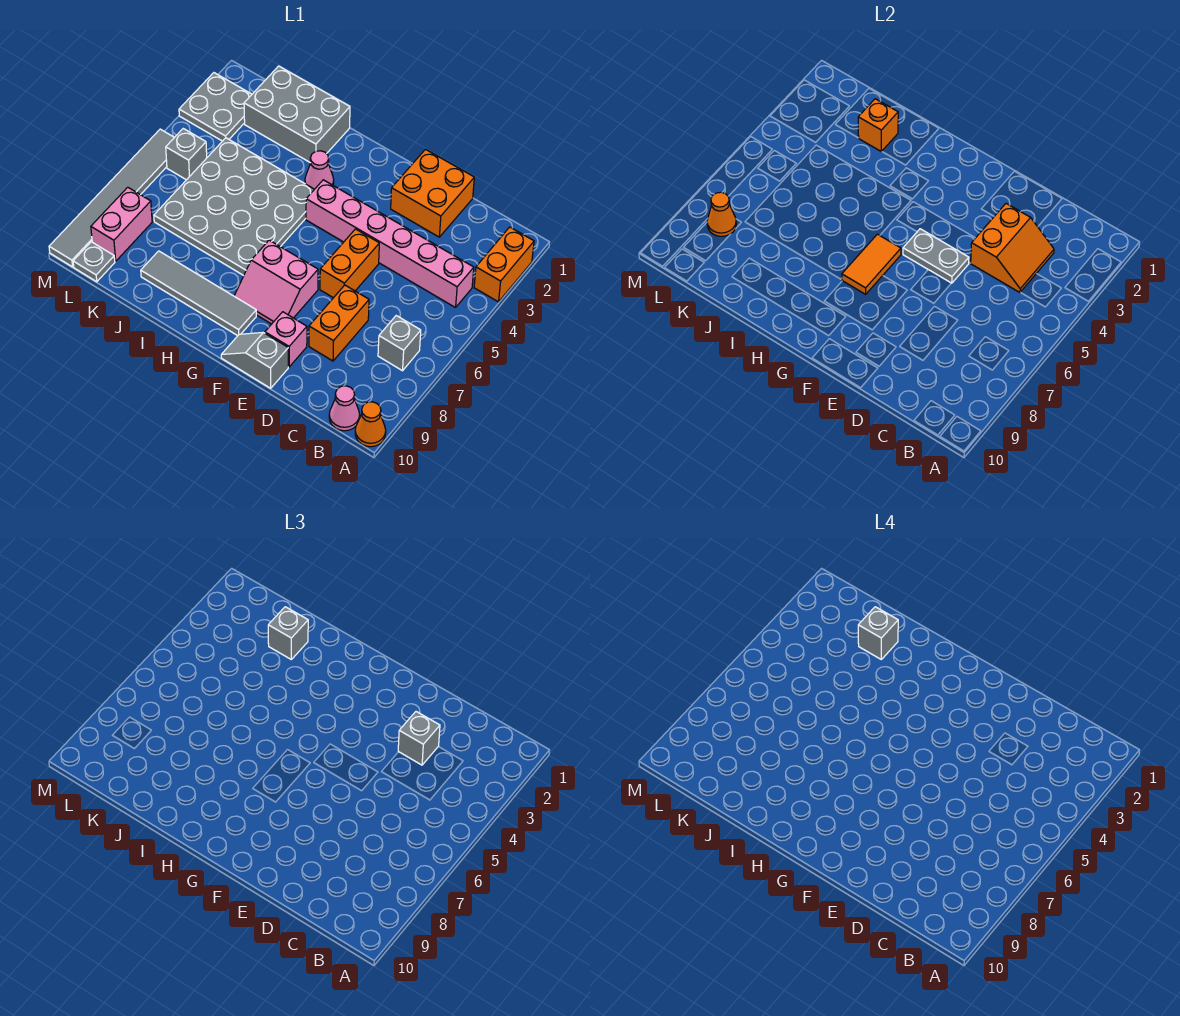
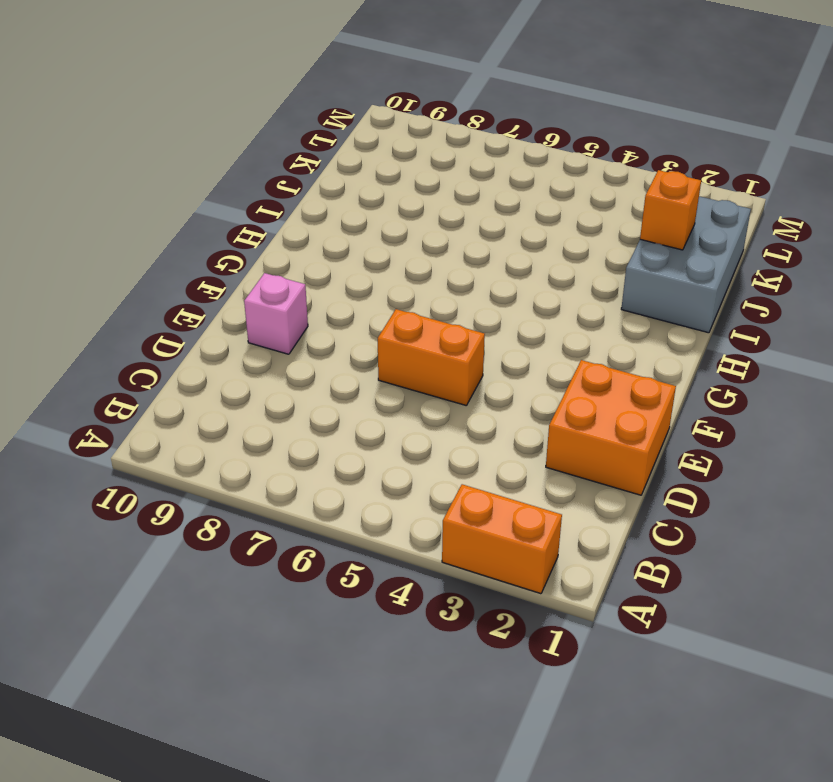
none -> orange 1x1 cone [355,402,386,447]
none -> pink 1x6 brick [306,180,474,308]
none -> grey 1x1 brick [378,316,421,371]

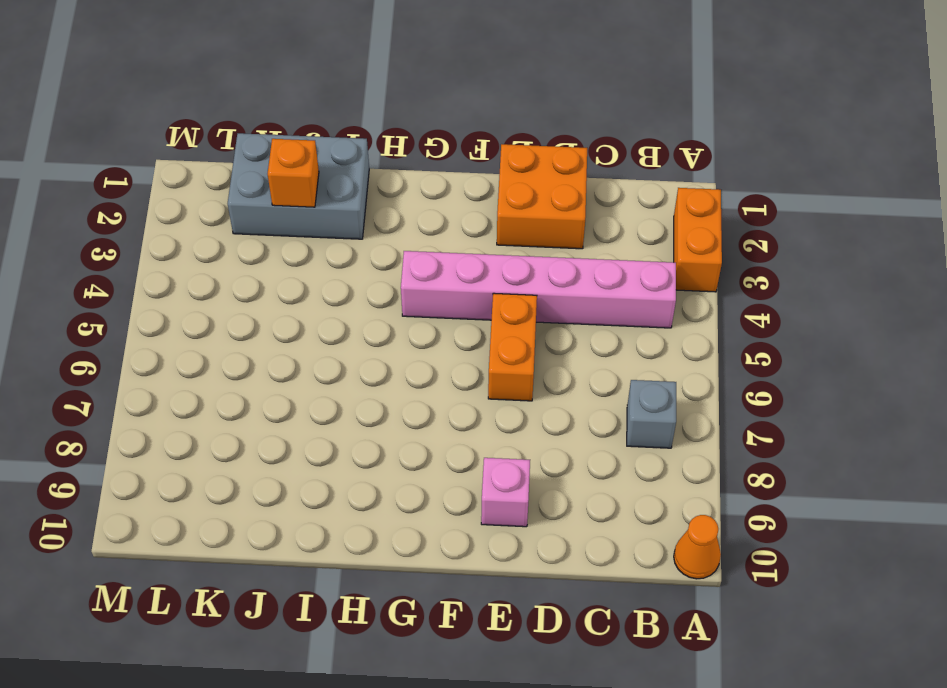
none -> pink 1x1 cone [329,386,360,431]
none -> orange 1x2 brick [309,285,369,361]
none -> grey 1x2 slope [221,333,288,388]

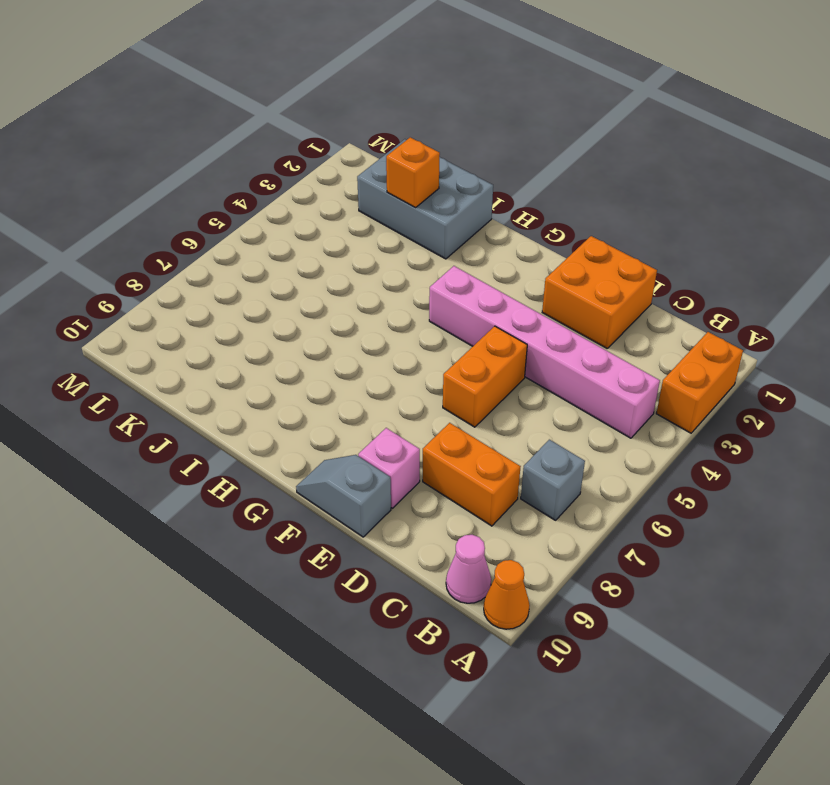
orange 1x2 brick [423,423,521,526] -> orange 1x2 brick turned to [309,285,369,361]
none -> pink 2x2 slope [234,240,318,324]
none -> grey 1x4 tile [141,251,256,336]
none -> pink 1x1 cone [305,151,334,189]

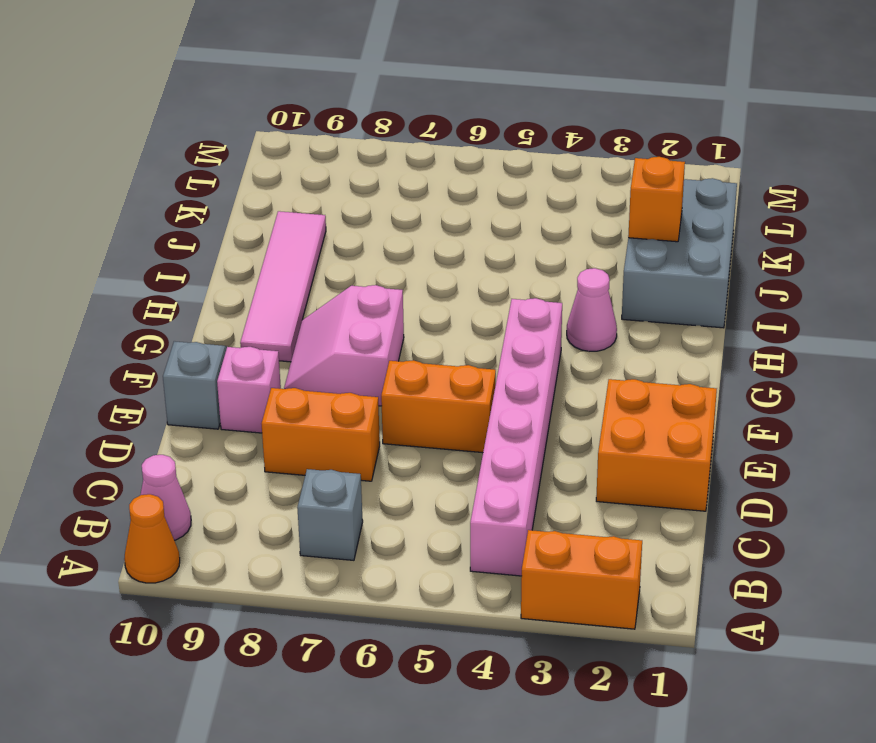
pink 1x4 tile [240,211,326,362] -> grey 1x4 tile [141,251,256,336]
none -> grey 4x4 plate [154,138,314,276]
none -> grey 2x2 plate [179,73,252,141]
none -> grey 1x1 brick [166,129,207,180]

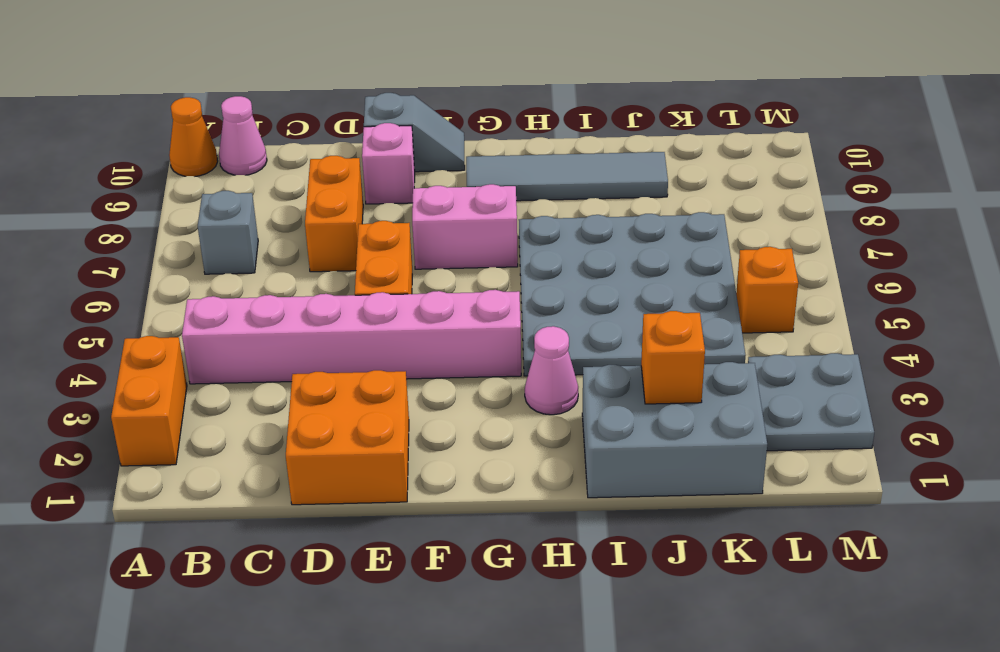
orange 1x1 brick [736,247,798,333] -> grey 1x1 brick [166,129,207,180]
none -> pink 1x2 brick [91,187,152,261]
none -> grey 1x1 plate [73,242,115,282]
none -> grey 1x6 tile [49,129,174,267]

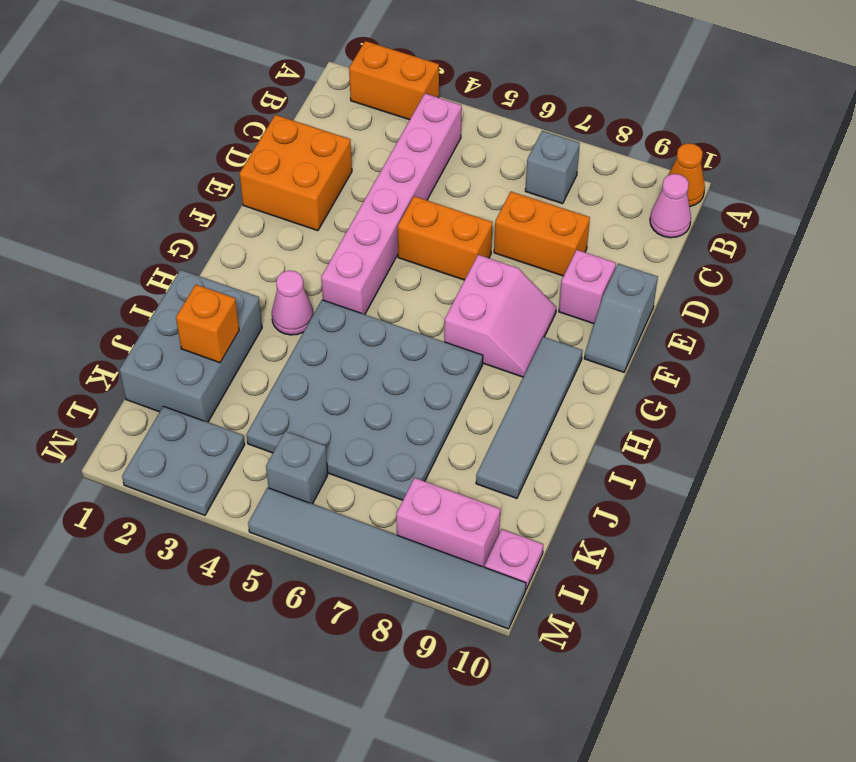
pink 1x1 plate [485,529,543,589] -> grey 1x1 plate [73,242,115,282]
none -> orange 2x2 slope [971,204,1054,292]
none -> grey 1x2 plate [903,229,969,283]
none -> orange 1x2 tile [842,234,901,294]

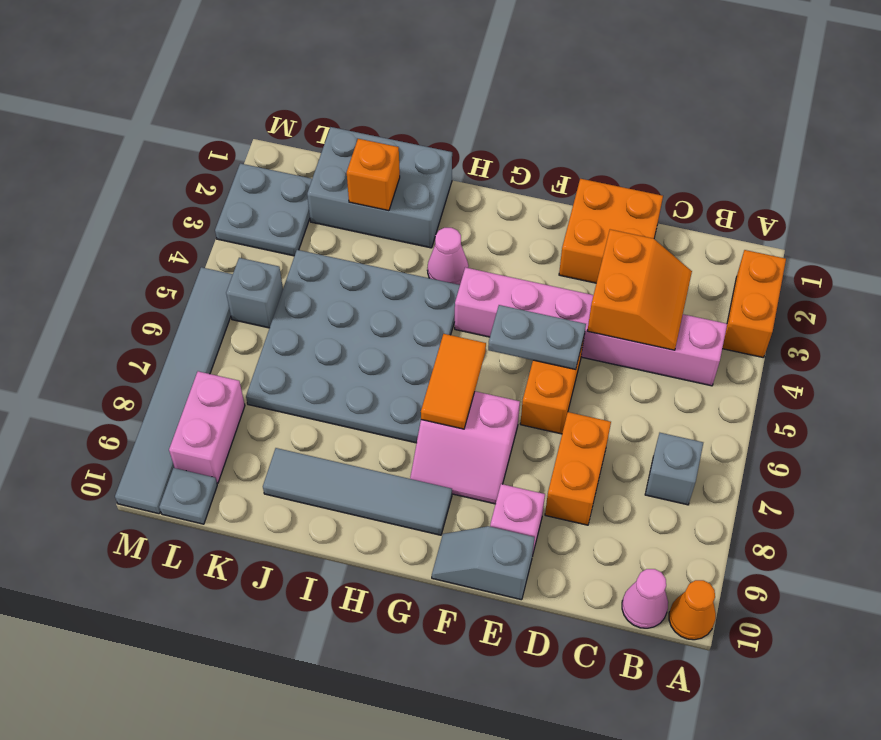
none -> orange 1x1 cone [707,192,736,236]
none -> grey 1x1 brick [398,712,440,765]
none -> grey 1x1 brick [268,607,308,659]

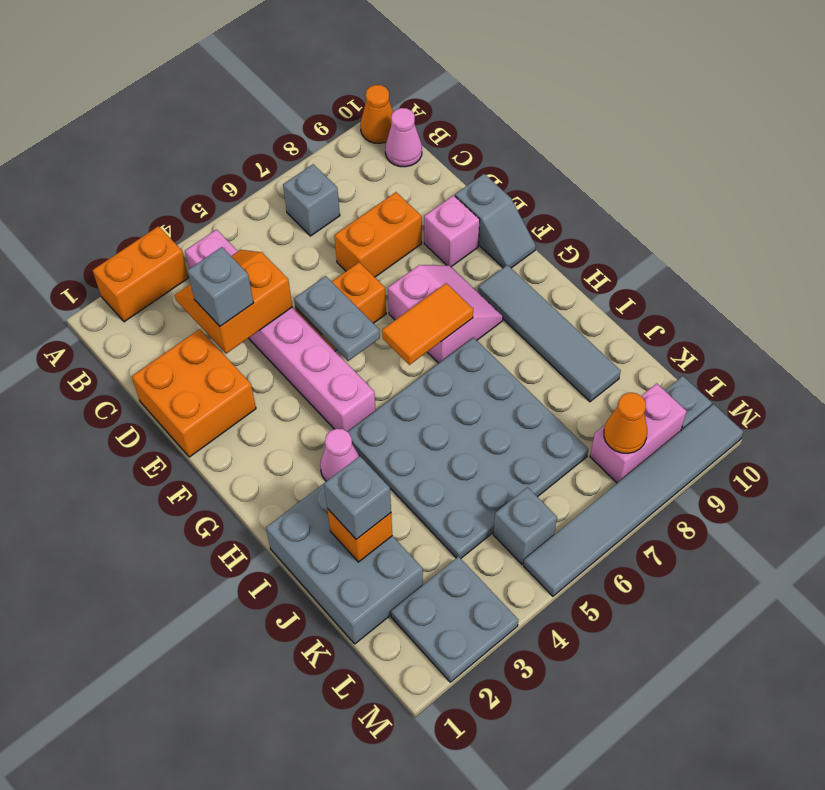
none -> grey 1x1 brick [858,607,898,659]

